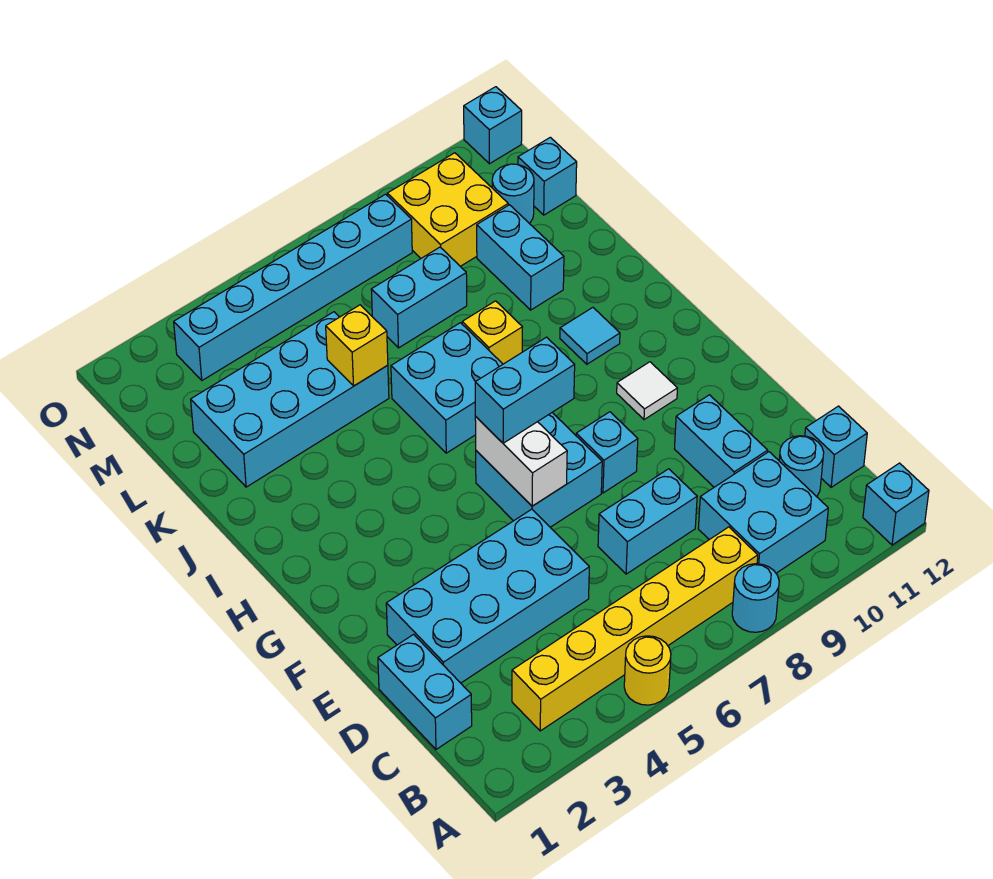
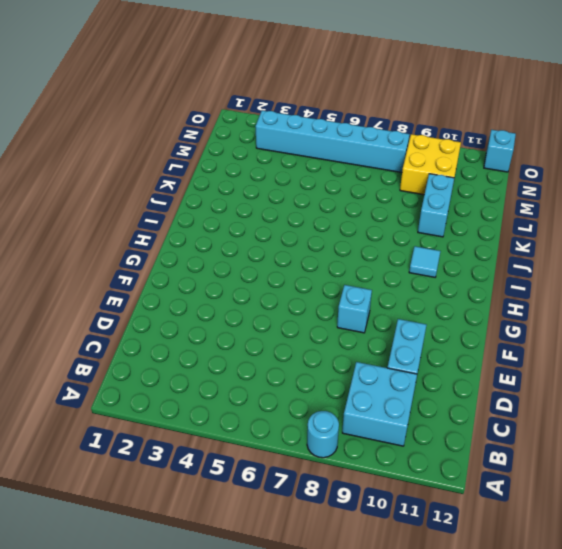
none -> yellow 1x1 round brick [624,636,671,705]
none -> cyan 1x1 brick [863,463,929,545]
none -> yellow 1x6 brick [512,527,758,731]

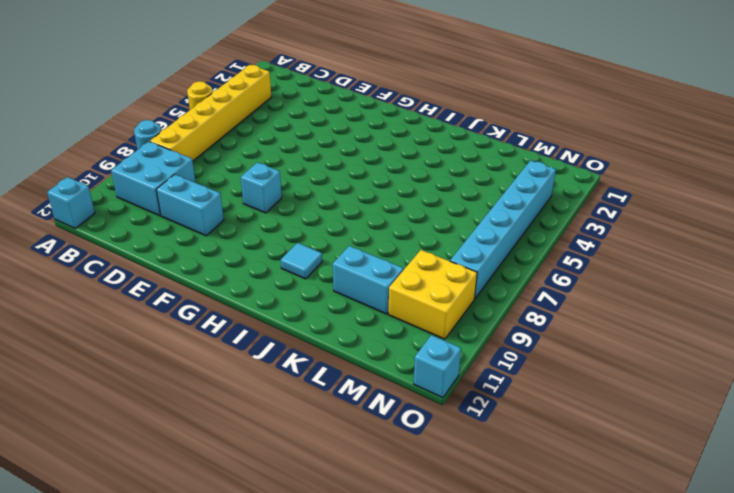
none -> cyan 1x2 brick [378,634,472,749]
none -> cyan 1x1 round brick [779,436,824,496]
none -> cyan 1x1 brick [805,406,867,487]

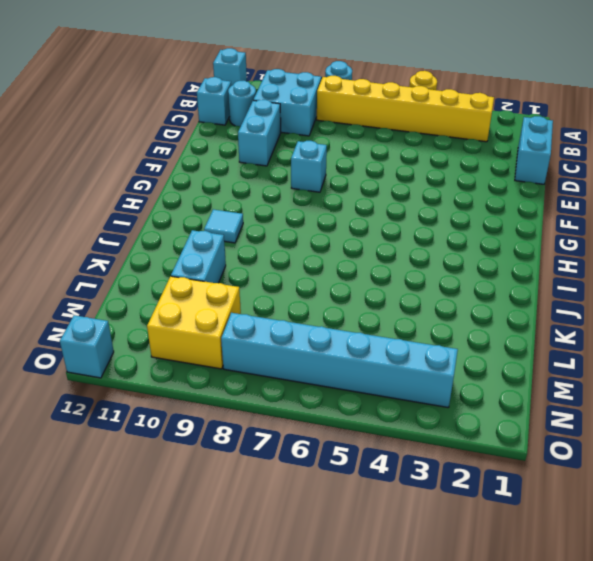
none -> cyan 2x4 brick [386,509,589,683]
none -> cyan 1x2 brick [598,469,697,574]
none -> cyan 2x2 brick [476,413,602,527]

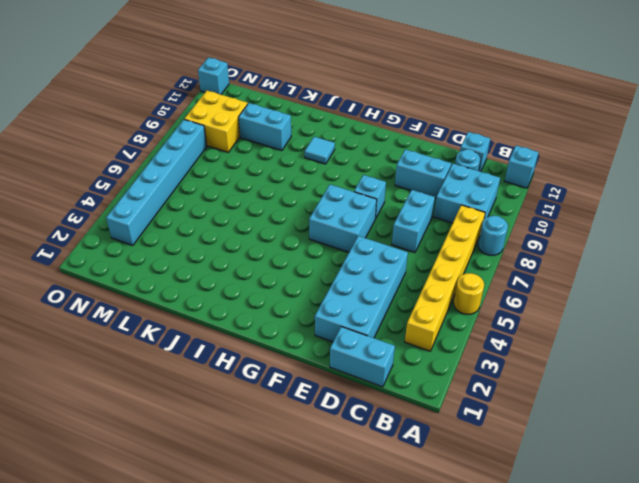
none -> white 1x1 tile [617,362,677,420]
none -> cyan 2x2 brick [391,323,503,453]
none -> yellow 1x1 brick [462,301,522,364]

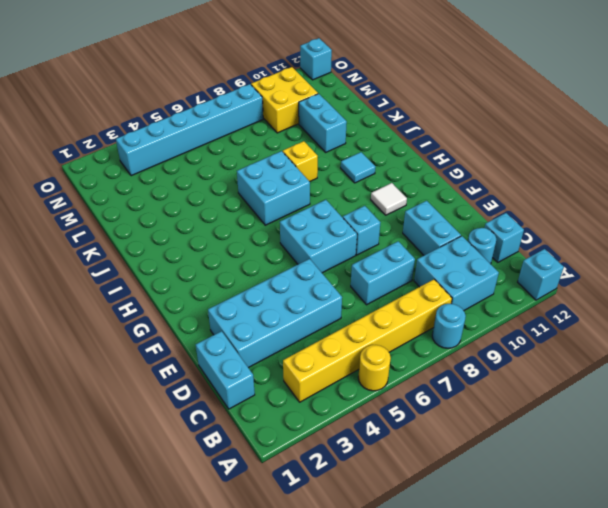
none -> cyan 2x4 brick [191,312,389,487]
none -> cyan 1x2 brick [371,247,467,348]
none -> cyan 1x1 round brick [492,164,534,223]

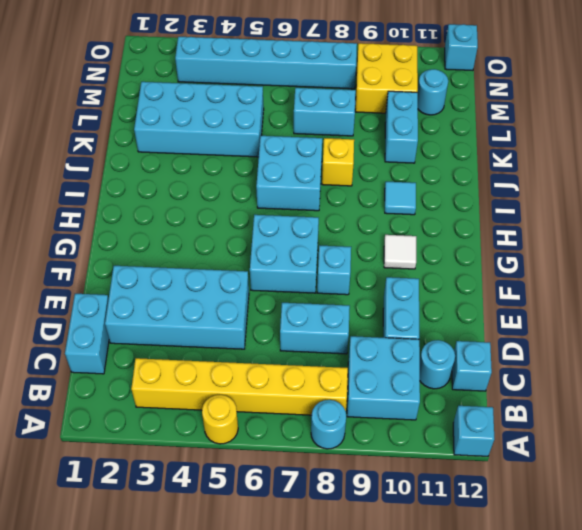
none -> cyan 1x1 brick [518,137,577,215]
none -> white 1x2 brick [475,417,567,506]
none -> yellow 1x1 brick [326,305,388,386]

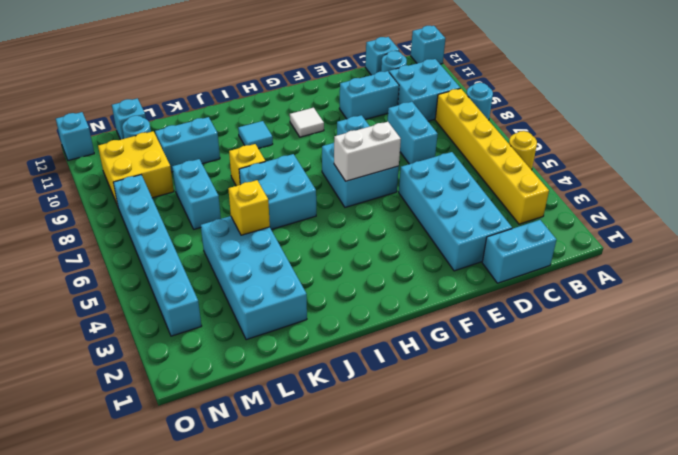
none -> cyan 1x2 brick [475,337,575,443]

